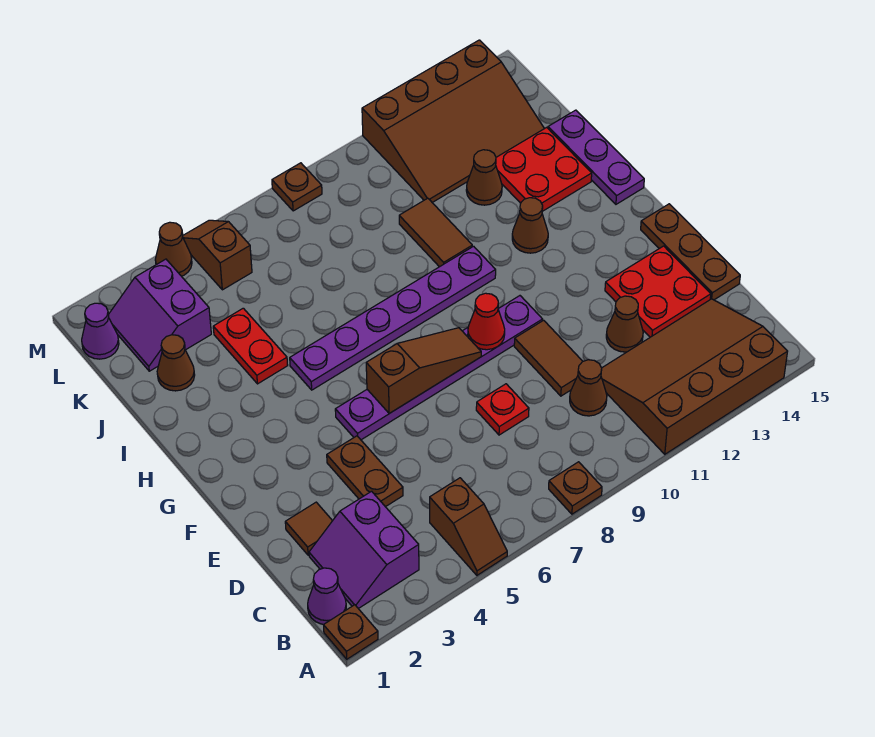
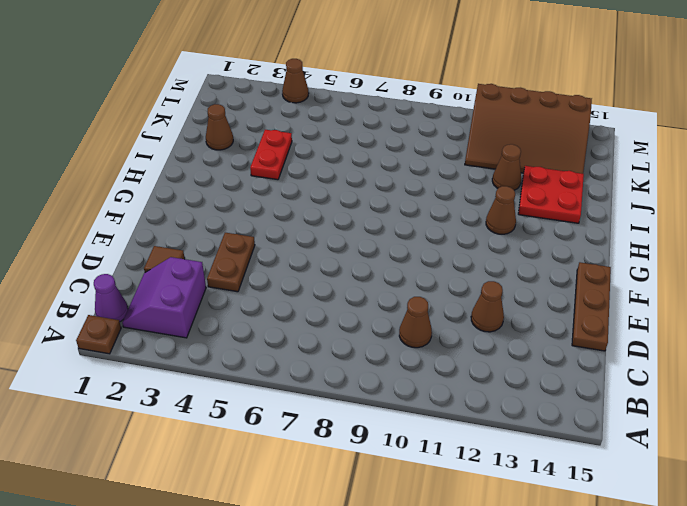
none -> brown 1x2 slope [430,478,507,575]
none -> brown 1x1 plate [549,462,602,514]
none -> brown 3x4 slope [601,299,788,454]
none -> red 1x1 plate [476,384,529,435]

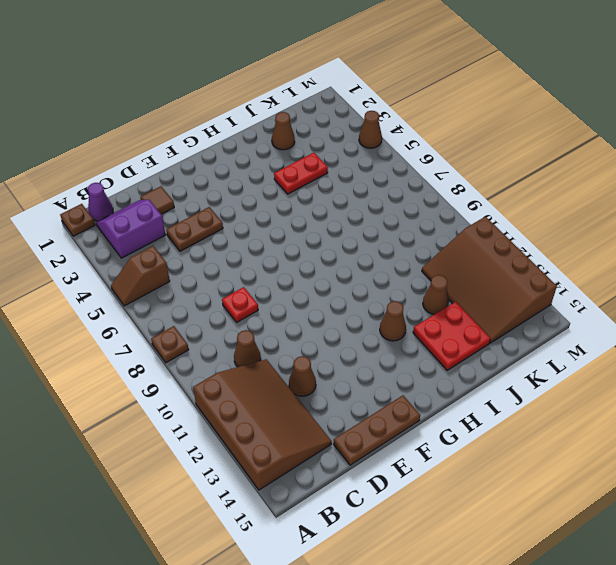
none -> brown 1x2 tile [514,320,583,396]
none -> red 2x2 plate [605,246,711,337]
none -> purple 1x6 plate [335,296,543,440]
none -> purple 1x6 plate [290,246,496,390]

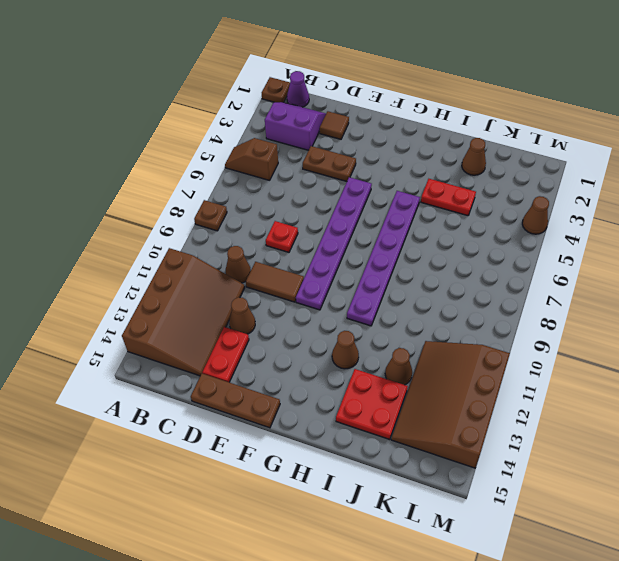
red 1x2 plate [202,327,249,382] -> red 2x2 plate [605,246,711,337]
none -> purple 1x3 plate [548,110,644,204]
none -> brown 1x2 tile [399,198,472,267]
none -> purple 2x2 slope [109,259,211,371]
none -> purple 1x1 cone [82,303,119,359]

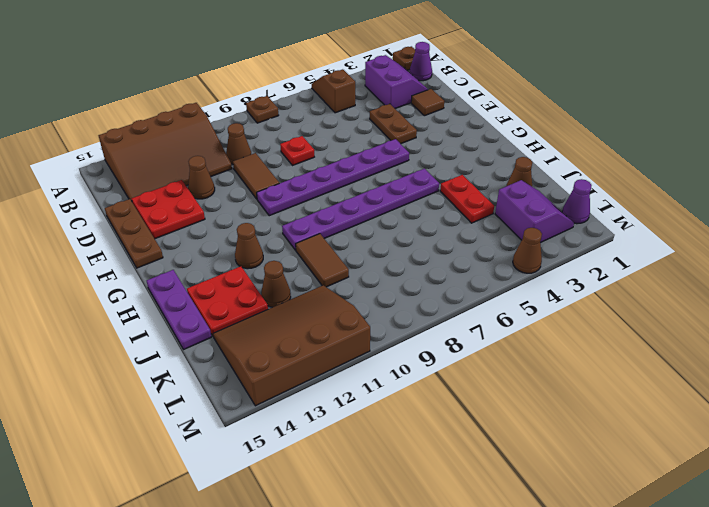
none -> brown 1x2 slope [182,220,252,290]
none -> brown 1x1 plate [272,163,322,211]
none -> brown 1x3 slope [366,328,481,414]
none -> red 1x1 cone [468,293,505,350]

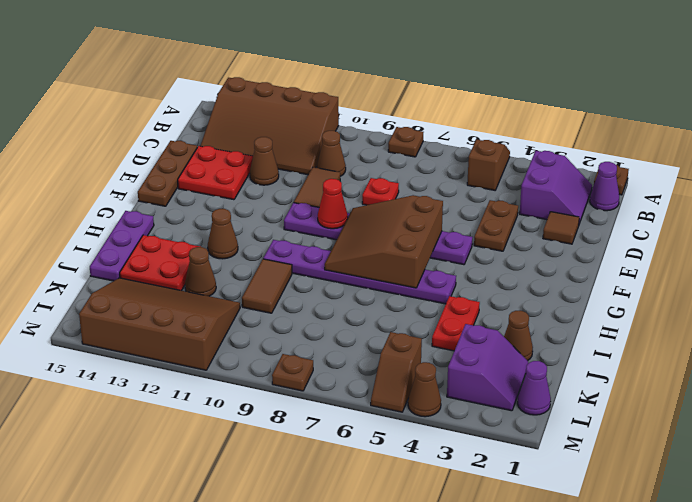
brown 3x3 slope [325,195,443,288] -> brown 1x3 slope [366,328,481,414]

